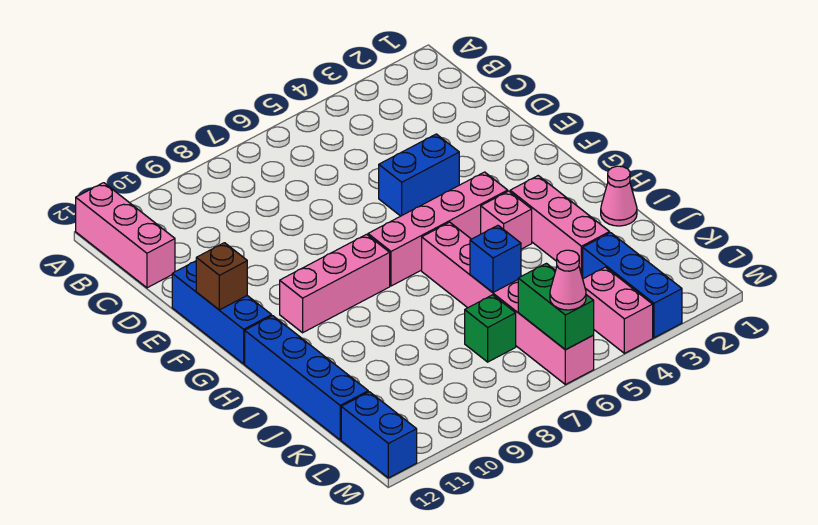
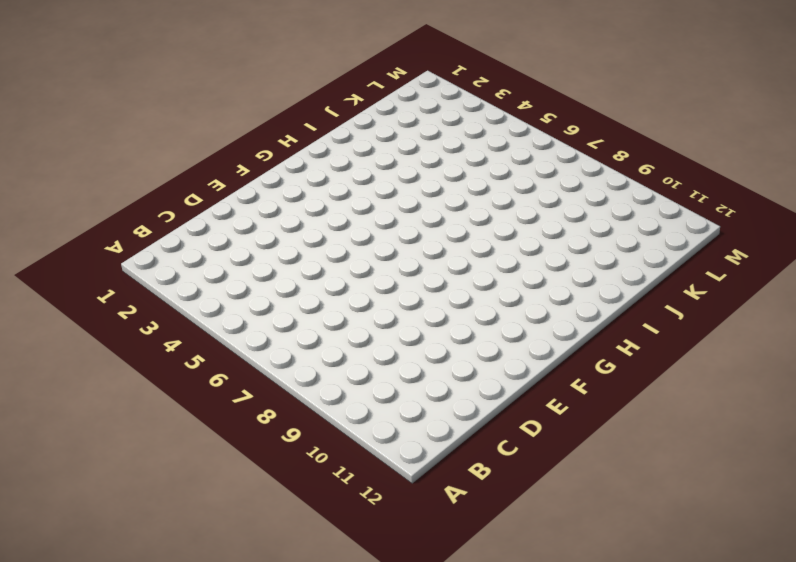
none -> pink 1x3 brick [76,183,175,288]
none -> blue 1x2 brick [379,134,459,216]
none -> blue 1x3 brick [172,261,272,364]

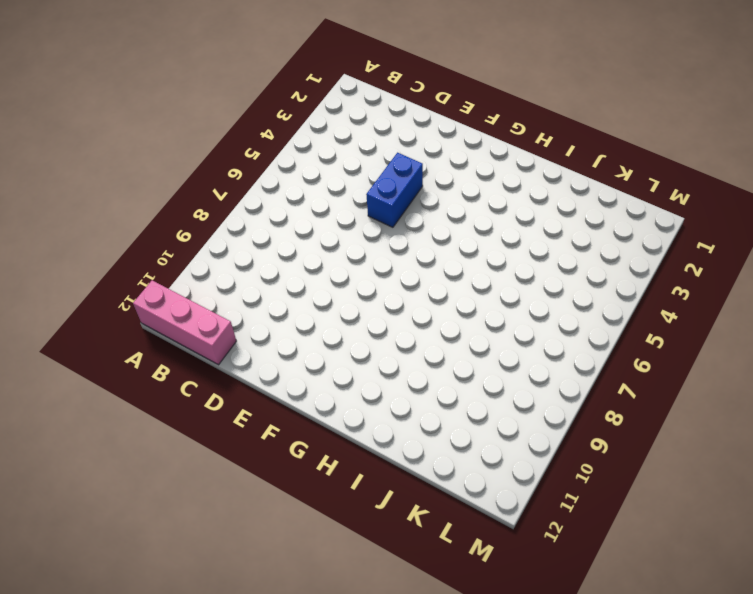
none -> blue 1x3 brick [172,261,272,364]
none -> pink 1x4 brick [368,172,508,286]
none -> pink 1x3 brick [280,234,390,333]

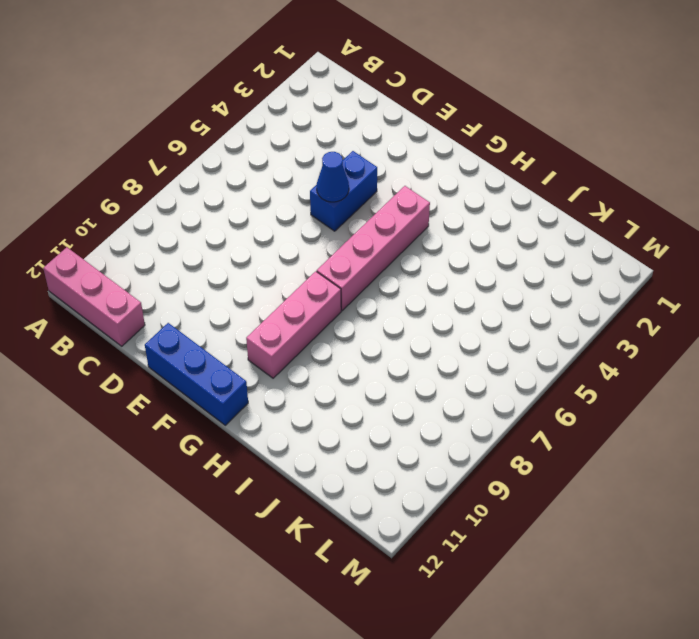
blue 1x1 cone [317,152,349,202] -> none
none -> pink 1x3 brick [510,176,610,278]
none -> pink 1x1 brick [481,191,532,249]
none -> pink 1x6 brick [422,222,594,385]

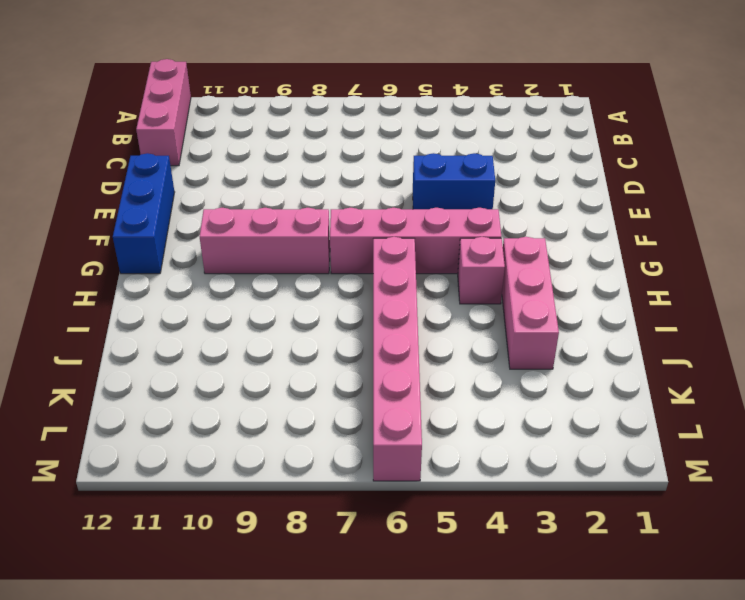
none -> blue 1x4 brick [245,316,368,440]
none -> pink 1x1 cone [601,166,637,226]
none -> blue 1x3 brick [583,233,682,338]

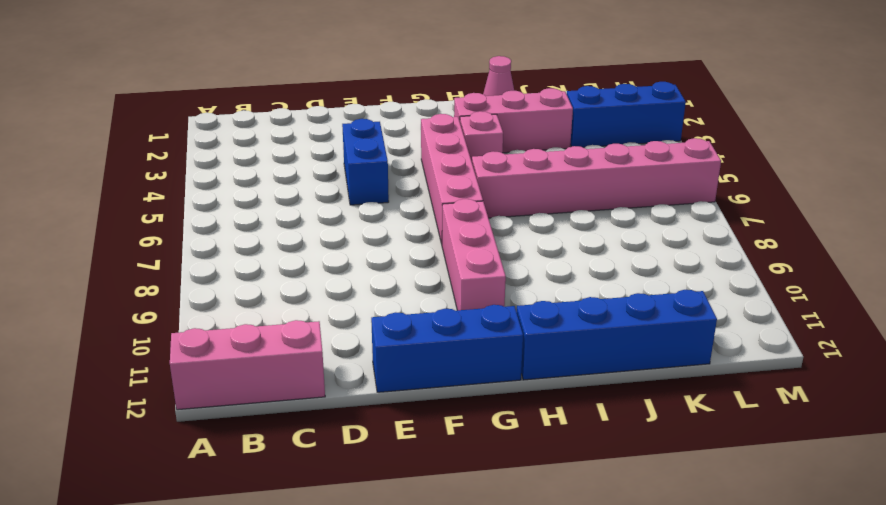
none -> green 1x1 brick [465,295,516,362]
none -> pink 1x2 brick [583,267,653,353]
none -> blue 1x2 brick [341,392,417,478]

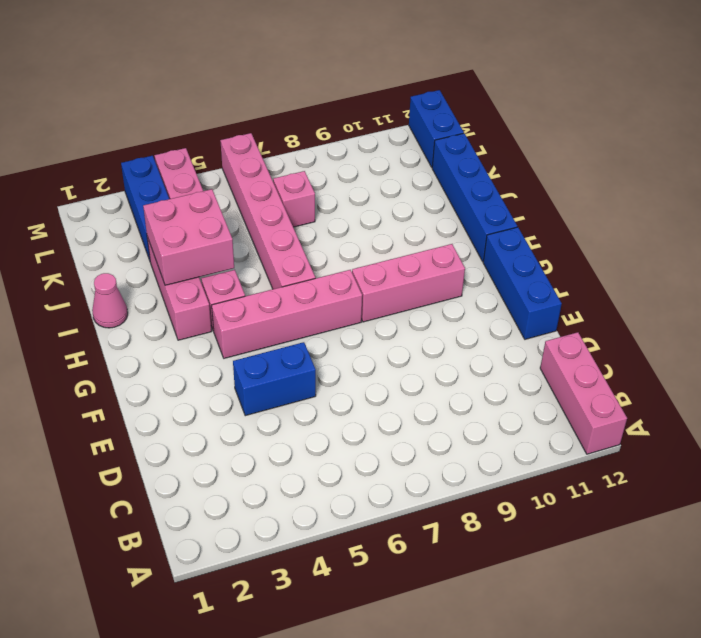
pink 2x2 brick [143,189,234,285] -> none
pink 1x1 brick [273,171,315,227] -> green 1x1 brick [465,295,516,362]
none -> brown 1x1 brick [196,243,247,310]
none -> blue 1x1 brick [470,225,521,292]
none -> green 1x2 brick [518,263,594,350]

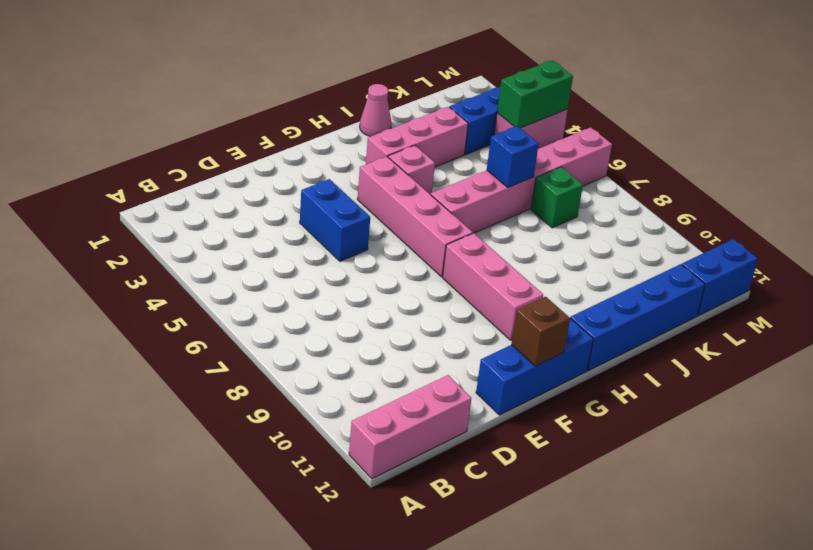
green 1x2 brick [497,60,573,128] -> green 1x2 brick moved to [518,263,594,350]
none -> pink 1x1 cone [550,250,586,310]

